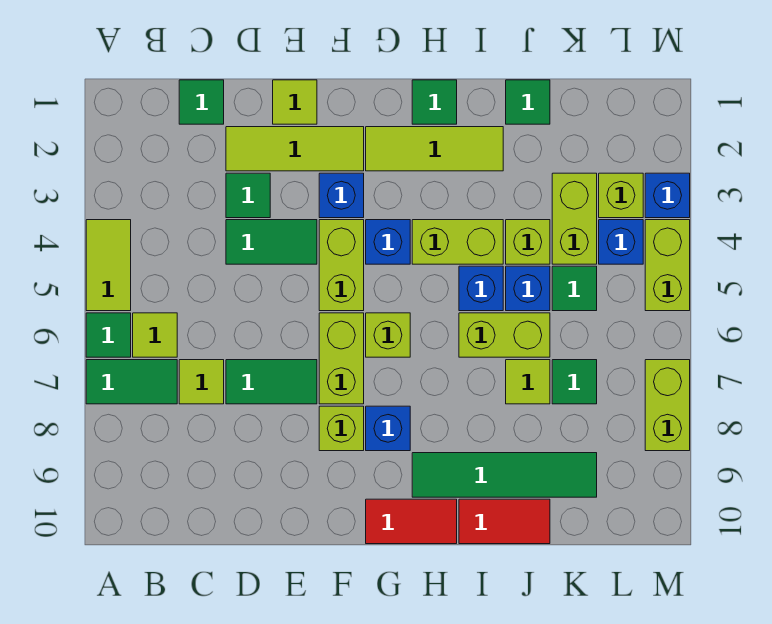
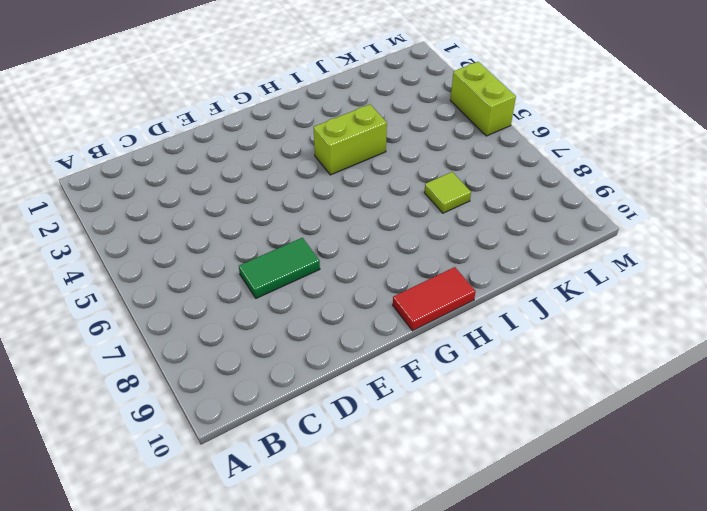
none -> lime 1x2 tile [86,220,131,311]
none -> green 1x1 tile [86,313,131,357]
none -> green 1x2 tile [86,360,177,404]
none -> lime 1x1 tile [133,313,177,357]

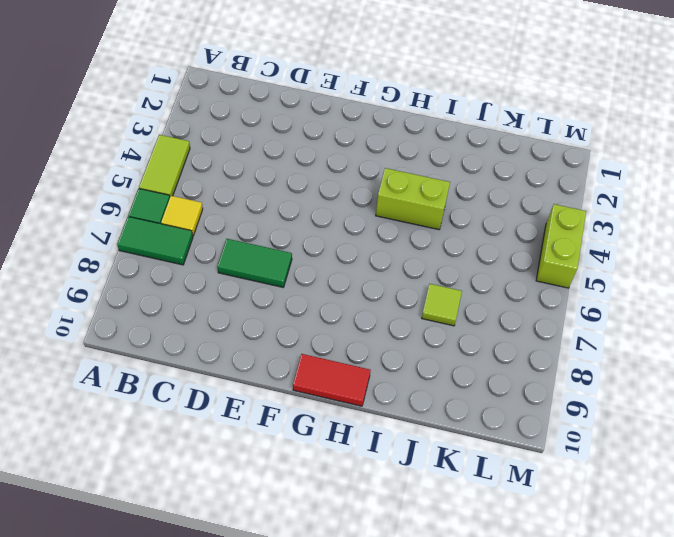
yellow 1x1 tile [161,196,203,236] -> lime 1x1 tile [133,313,177,357]
none -> green 1x1 tile [179,80,224,124]
none -> lime 1x1 tile [179,360,224,404]
none -> lime 1x3 tile [226,127,364,171]
none -> green 1x1 tile [226,173,270,218]

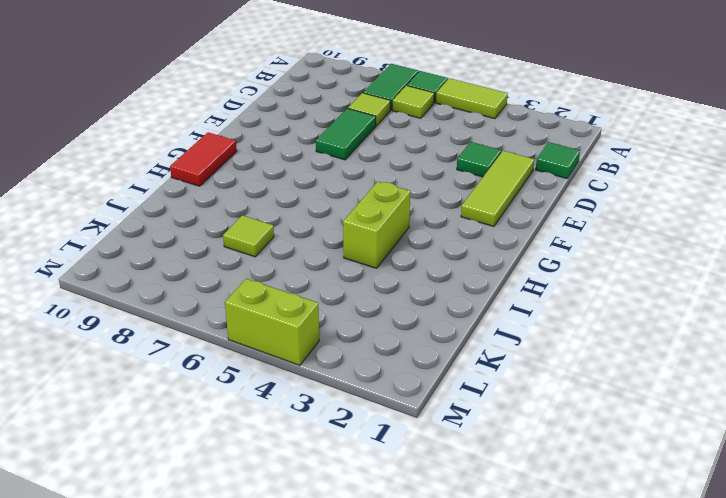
none -> green 1x2 tile [226,220,317,264]
none -> lime 1x1 tile [273,80,317,124]
none -> blue 1x1 brick [319,173,364,218]
none -> lime 1x2 brick [319,220,364,311]

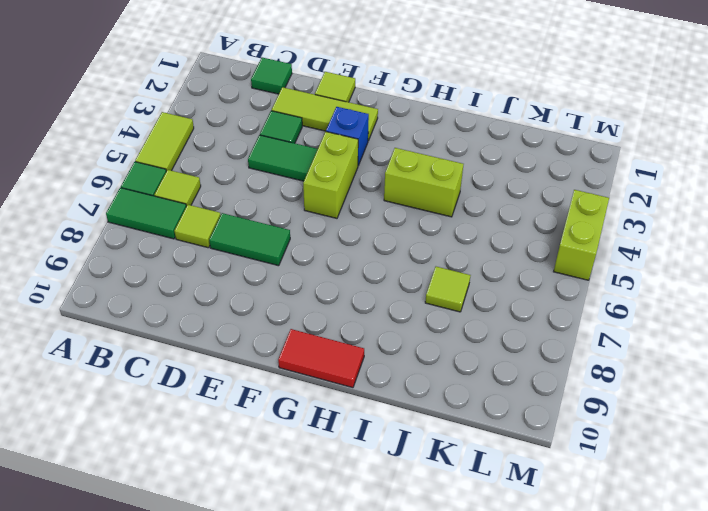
none -> lime 1x2 brick [319,313,364,404]
none -> lime 1x1 brick [319,406,364,451]
none -> lime 1x3 tile [366,127,503,171]
none -> blue 1x1 brick [366,220,410,264]

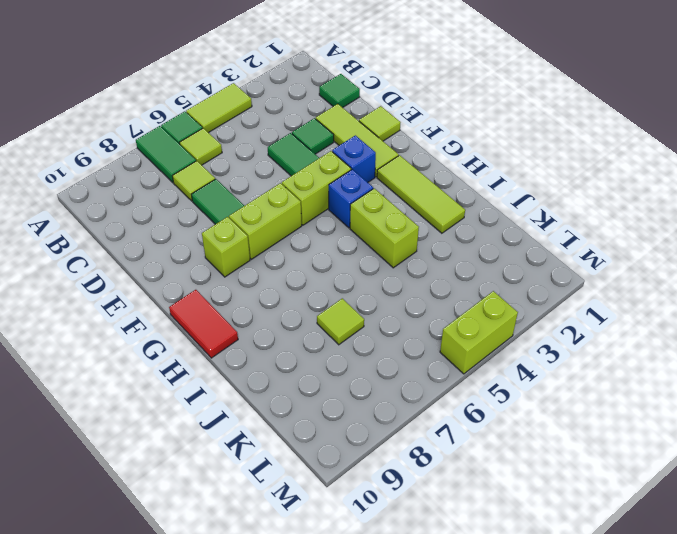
none -> lime 1x1 brick [366,313,410,357]
none -> blue 1x1 brick [366,406,410,451]
none -> green 1x1 tile [412,80,457,124]
none -> green 1x4 tile [412,453,597,497]

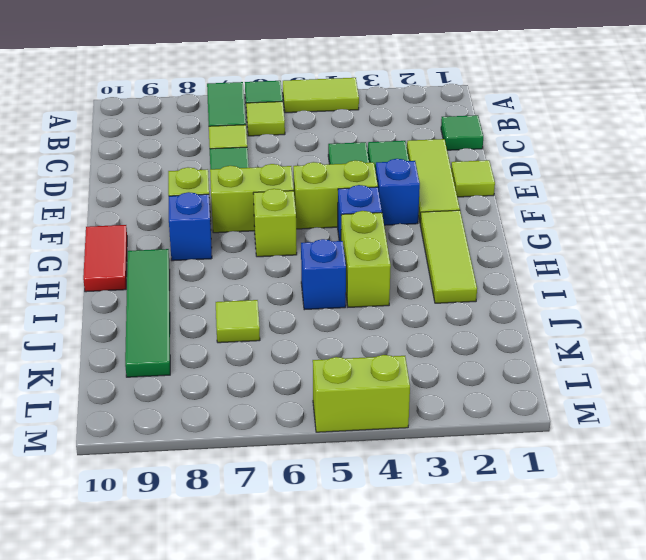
none -> green 1x1 tile [412,80,457,124]
none -> lime 1x2 brick [459,313,550,357]
none -> red 1x2 tile [459,499,550,544]
none -> green 1x1 tile [506,80,550,124]

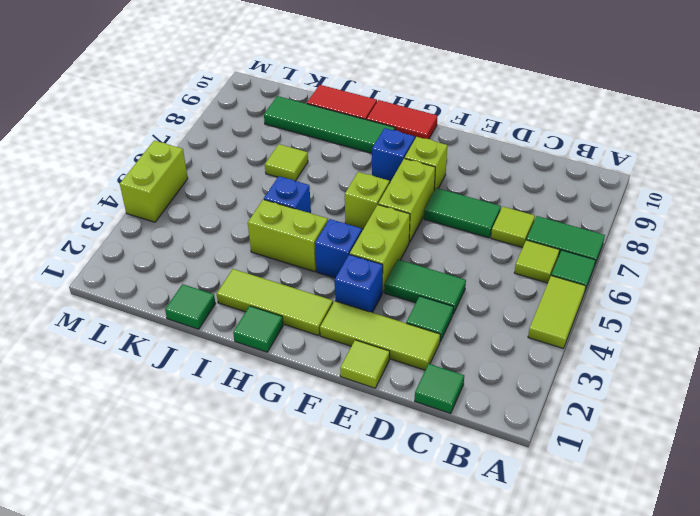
none -> lime 1x2 brick [459,313,550,357]
none -> lime 1x1 brick [506,220,550,264]
none -> blue 1x1 brick [506,266,550,311]
none -> lime 1x2 brick [552,173,597,264]

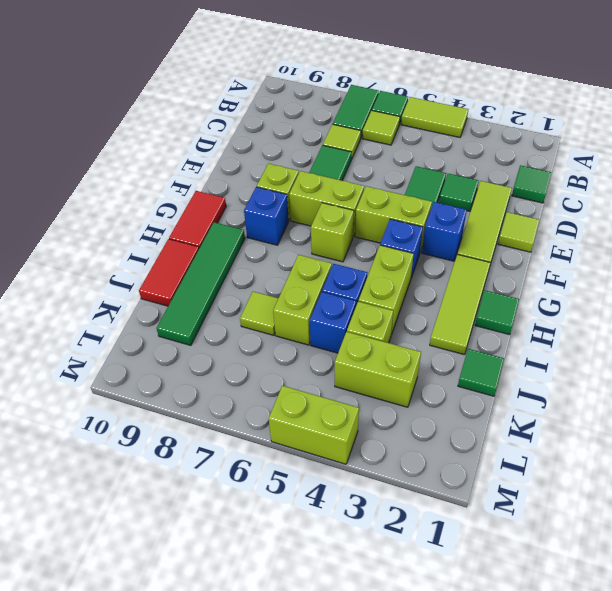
none -> green 1x1 tile [552,266,597,311]
none -> green 1x1 tile [552,360,597,404]
none -> lime 1x1 brick [599,173,643,218]
none -> blue 1x1 brick [599,220,643,264]

